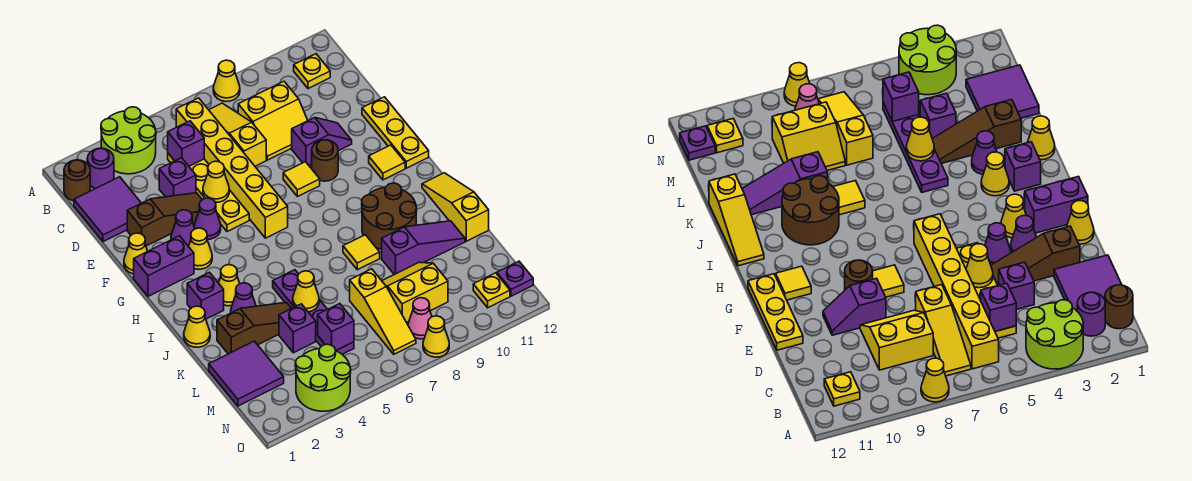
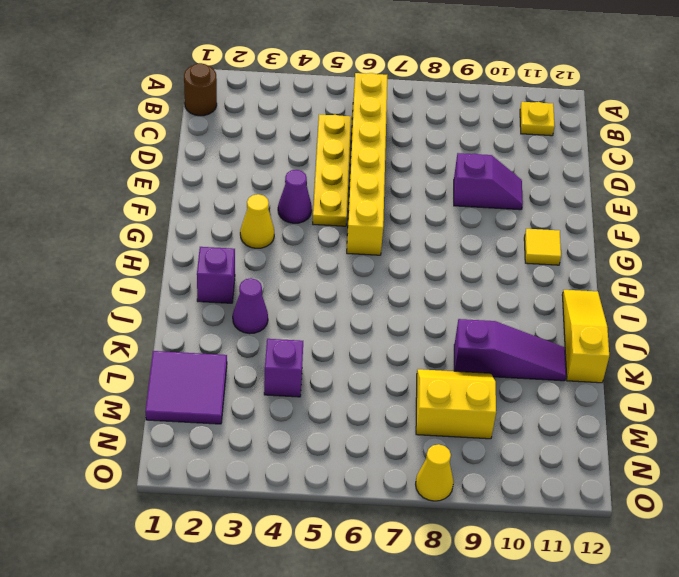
none -> lime 2x2 round brick [101,107,156,174]
none -> yellow 1x1 cone [213,60,240,101]
none -> purple 1x1 round brick [87,148,114,189]
none -> yellow 1x3 slope [209,103,266,166]

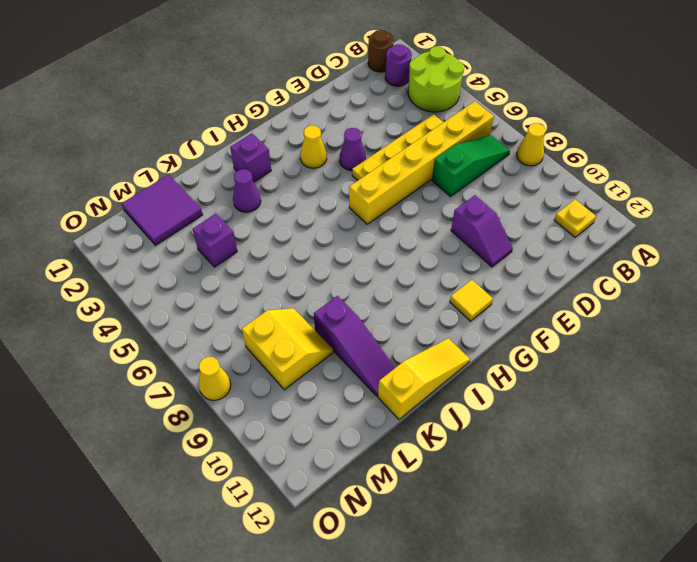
green 1x3 slope [432,135,510,197] -> yellow 1x3 slope [209,103,266,166]
none -> purple 2x2 tile [74,177,141,242]
none -> yellow 2x2 slope [238,81,308,160]
none -> purple 1x1 brick [159,158,196,197]
none -> brown 1x3 slope [127,193,202,246]

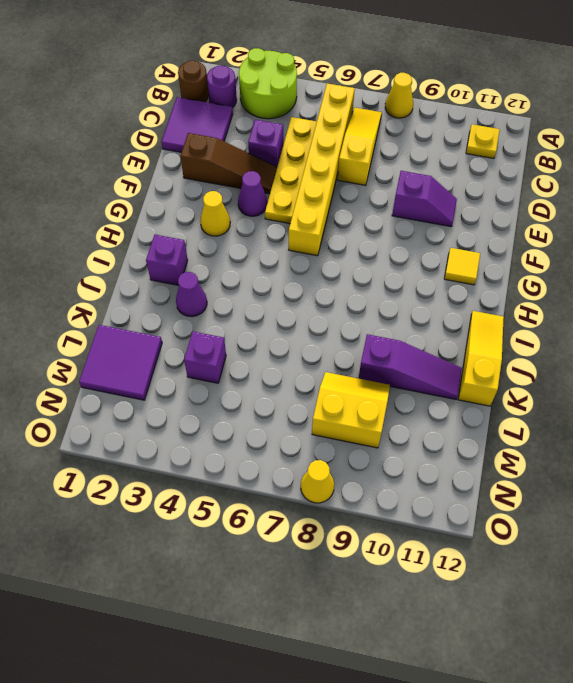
none -> yellow 2x2 slope [238,81,308,160]
none -> yellow 1x3 plate [362,97,429,168]
none -> yellow 1x1 cone [124,233,148,274]
none -> purple 1x1 cone [171,210,195,246]

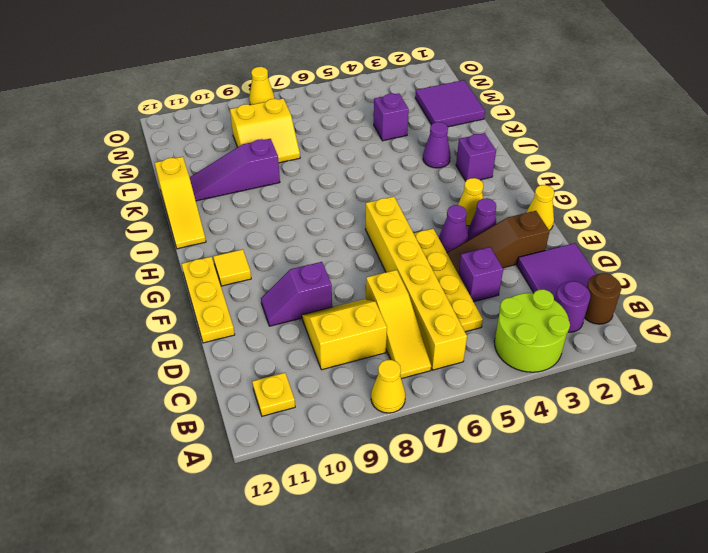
none -> yellow 1x1 tile [283,162,320,197]
none -> brown 1x1 round brick [312,140,338,181]
none -> purple 1x2 brick [134,236,194,296]
none -> yellow 1x1 cone [219,265,240,306]

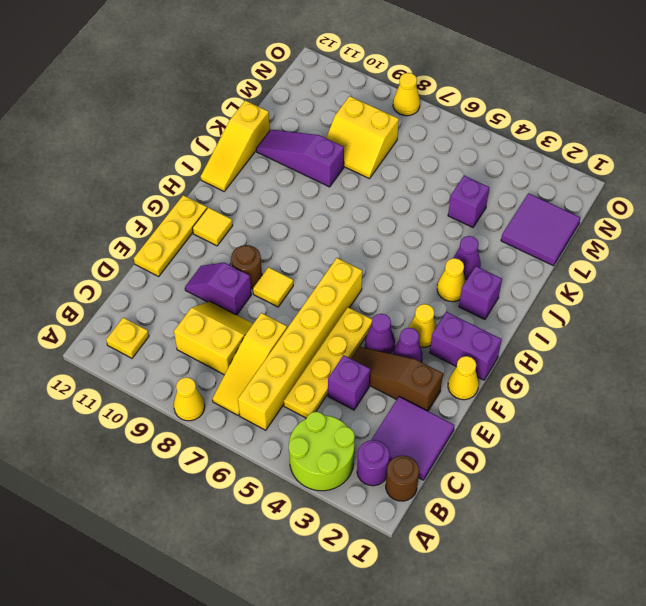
none -> brown 2x2 round brick [362,183,417,249]
none -> yellow 1x1 cone [184,306,210,347]
none -> purple 1x4 plate [273,270,354,354]
none -> yellow 1x1 tile [343,235,380,270]

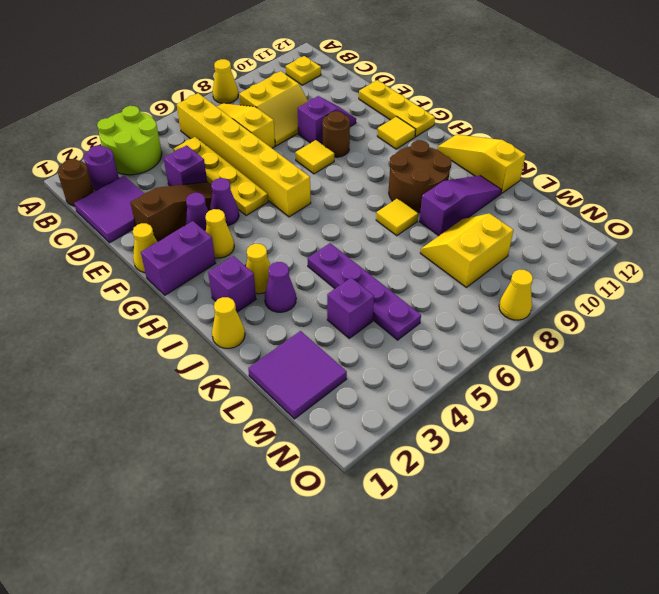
none -> brown 1x3 slope [217,303,291,354]
none -> yellow 1x3 slope [350,269,416,354]
none -> lime 2x2 round brick [295,344,351,411]
none -> pink 1x1 cone [408,298,432,339]

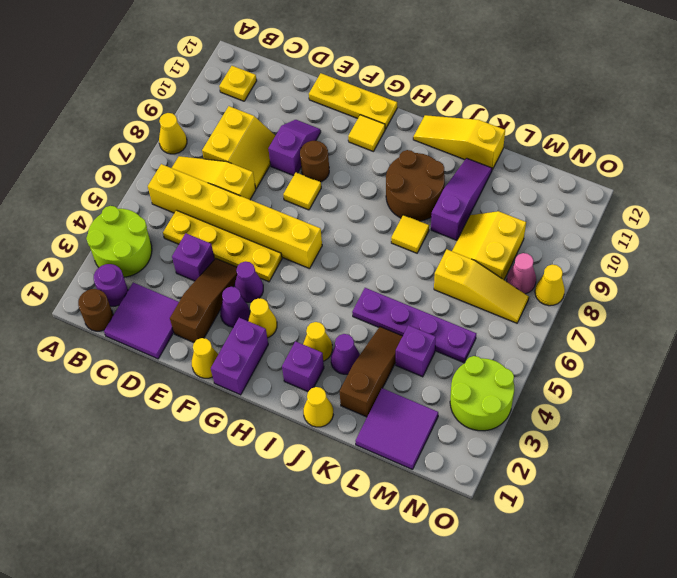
none -> yellow 1x1 plate [473,273,510,308]
none -> purple 1x1 plate [497,261,533,296]
none -> purple 1x1 brick [168,121,204,166]
none -> yellow 1x1 cone [203,161,229,203]

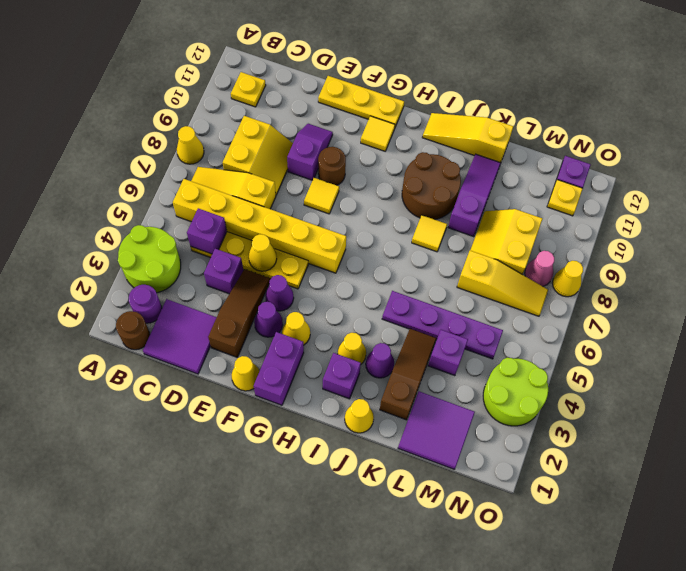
none -> yellow 1x1 cone [293,271,319,312]
none -> purple 1x1 brick [318,304,354,350]

